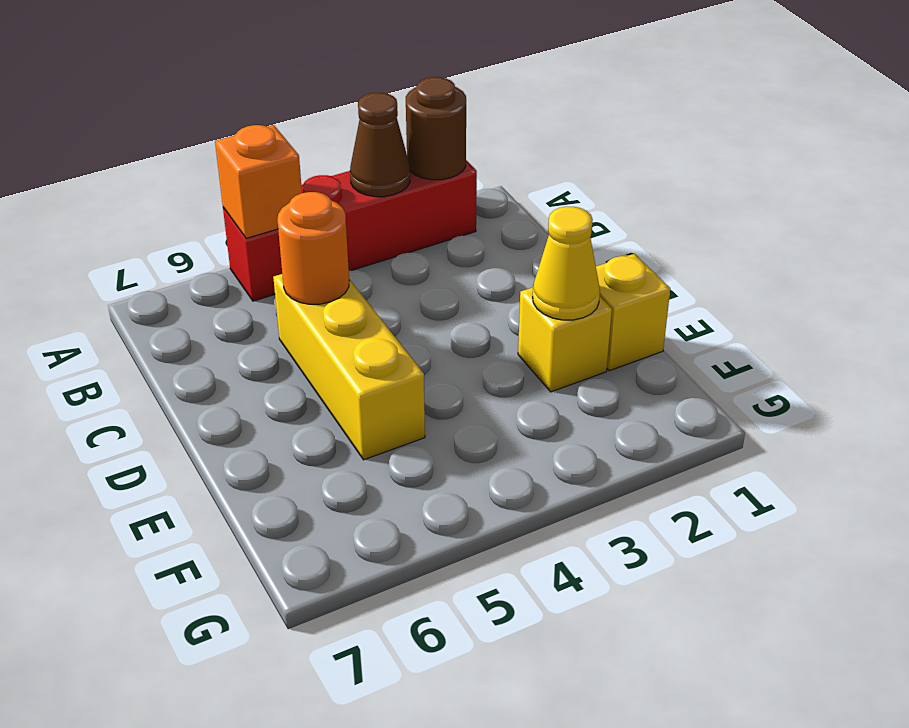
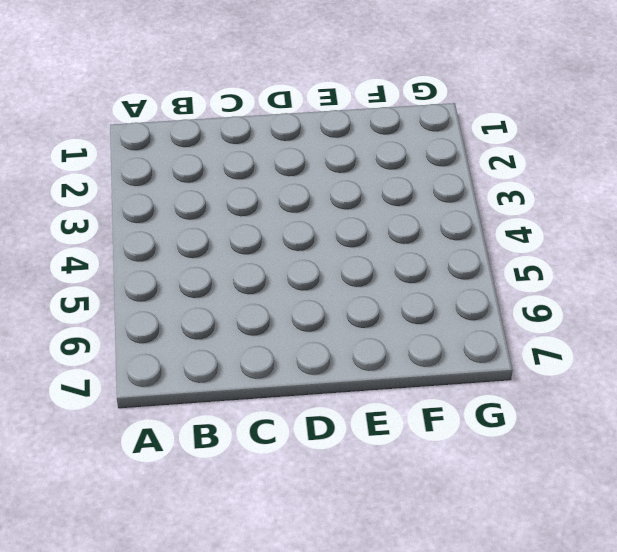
none -> red 1x4 brick [223,160,477,301]
none -> yellow 1x3 brick [273,274,425,460]

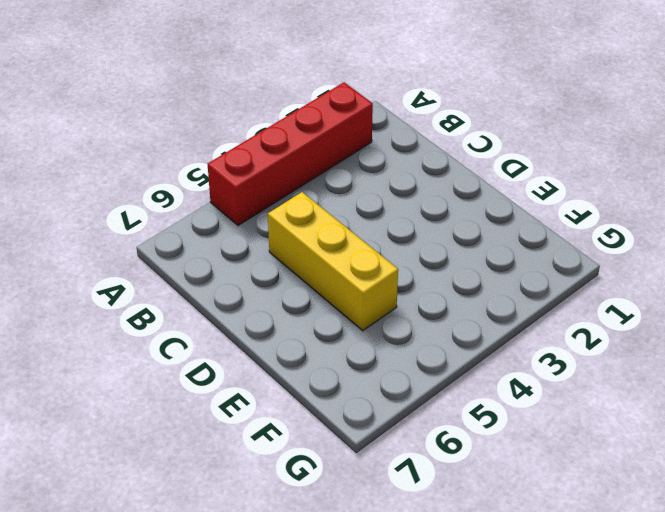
none -> yellow 1x1 brick [596,254,670,371]
none -> yellow 1x1 brick [518,288,612,392]

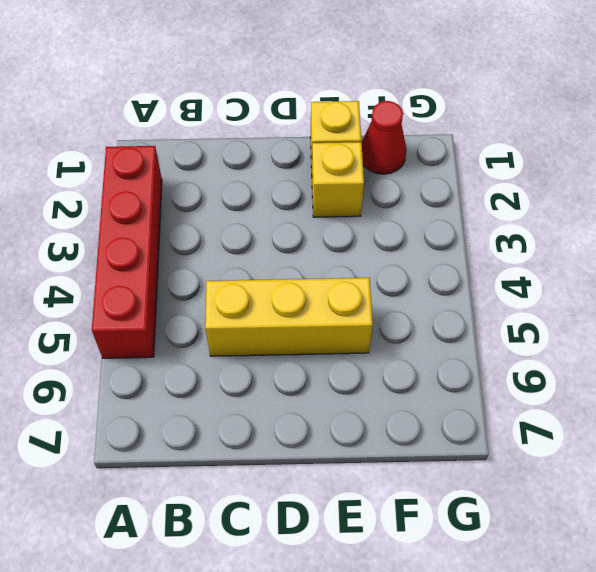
red 1x1 cone [362,101,407,174] -> none
none -> brown 1x1 round brick [406,77,466,180]
none -> brown 1x1 cone [350,93,410,197]

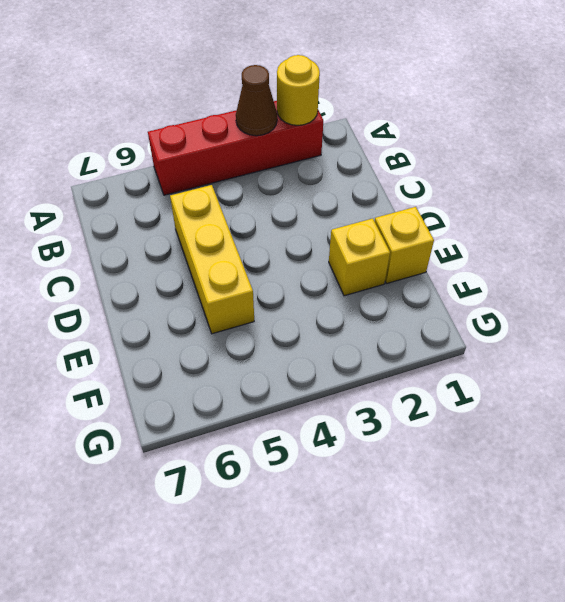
yellow 1x1 round brick [277,55,320,125] -> brown 1x1 round brick [406,77,466,180]
none -> orange 1x1 brick [215,125,302,238]
none -> orange 1x1 round brick [277,192,349,304]

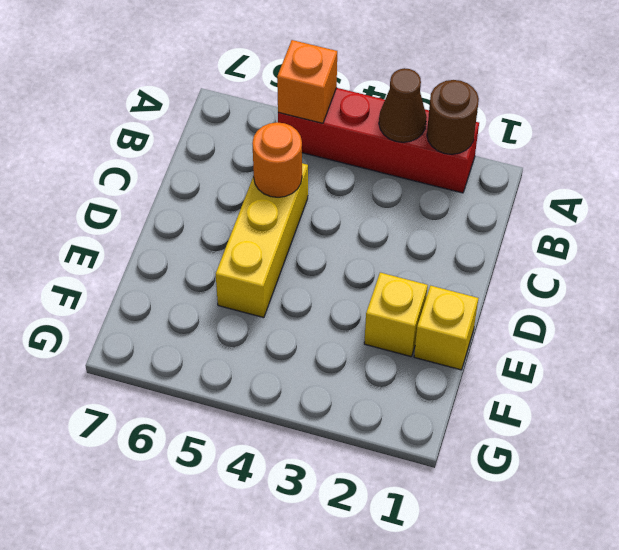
none -> yellow 1x1 cone [533,206,600,320]

